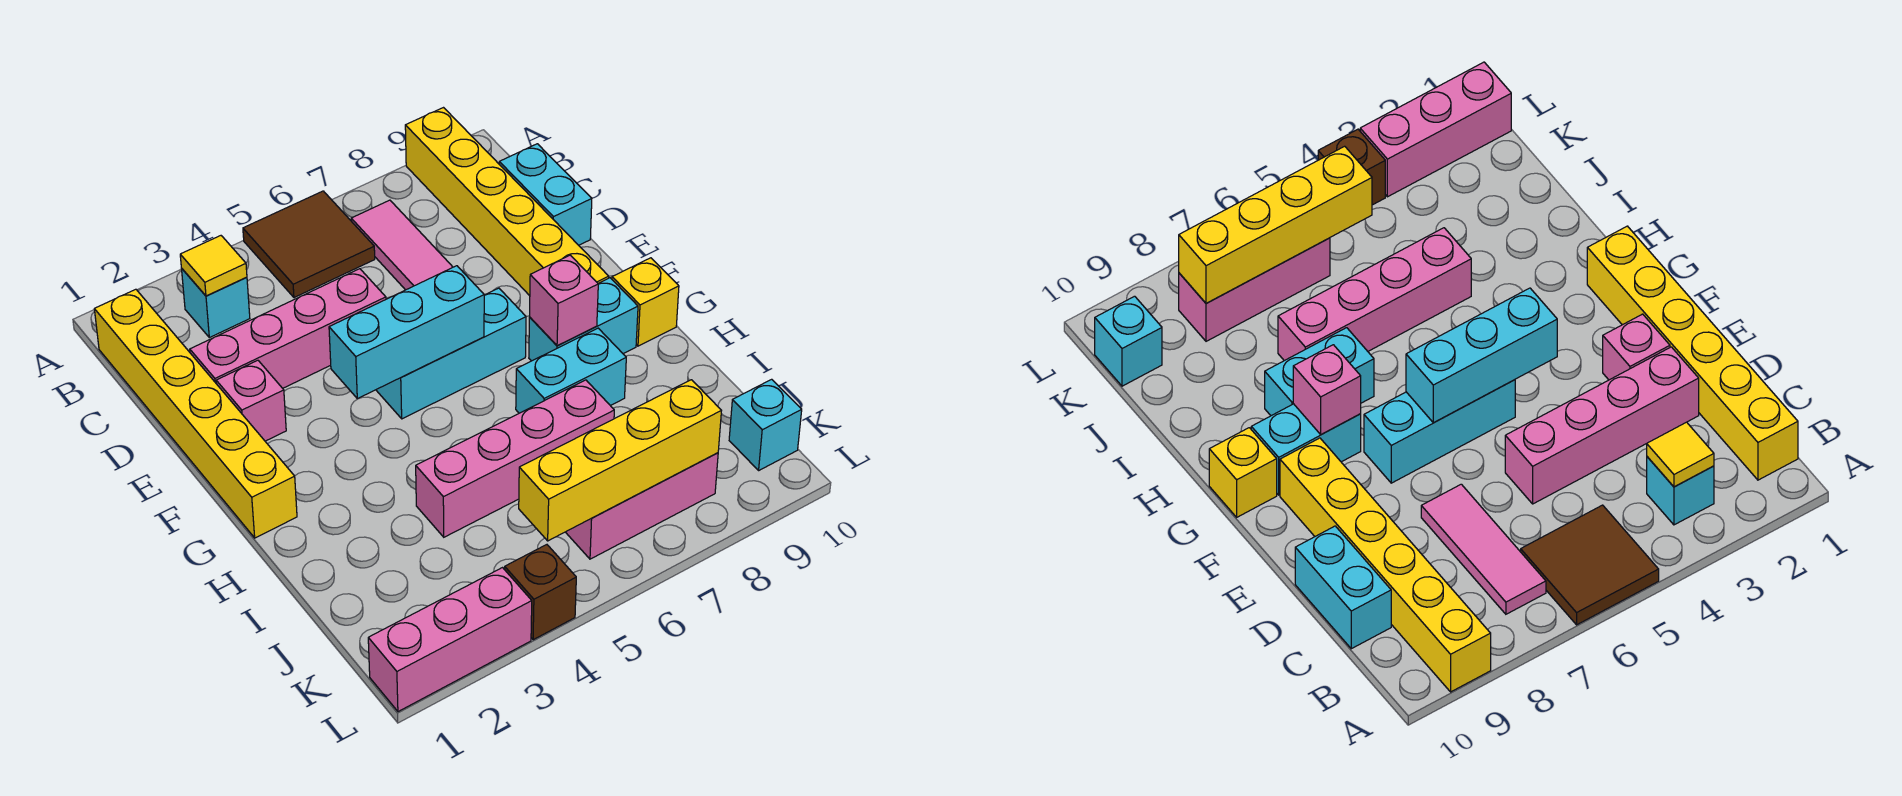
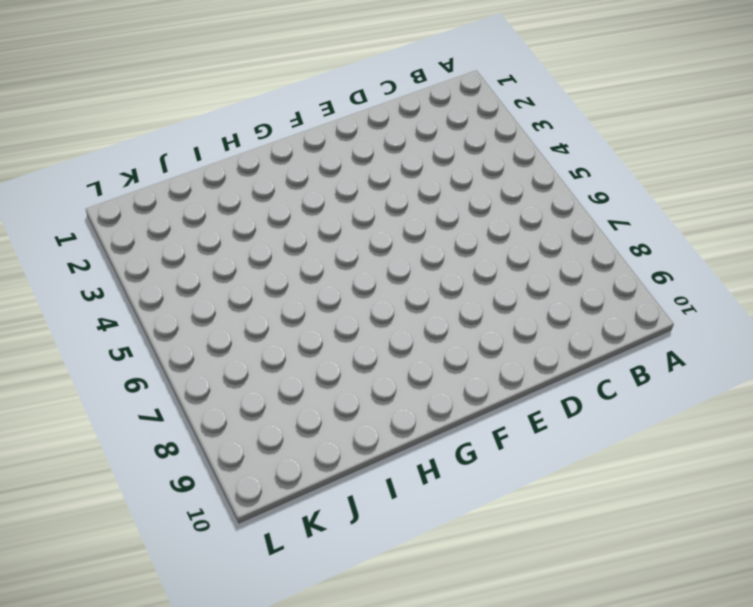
none -> brown 2x2 tile [243,191,375,298]
none -> yellow 1x6 brick [405,108,609,296]
none -> yellow 1x6 brick [94,289,297,538]

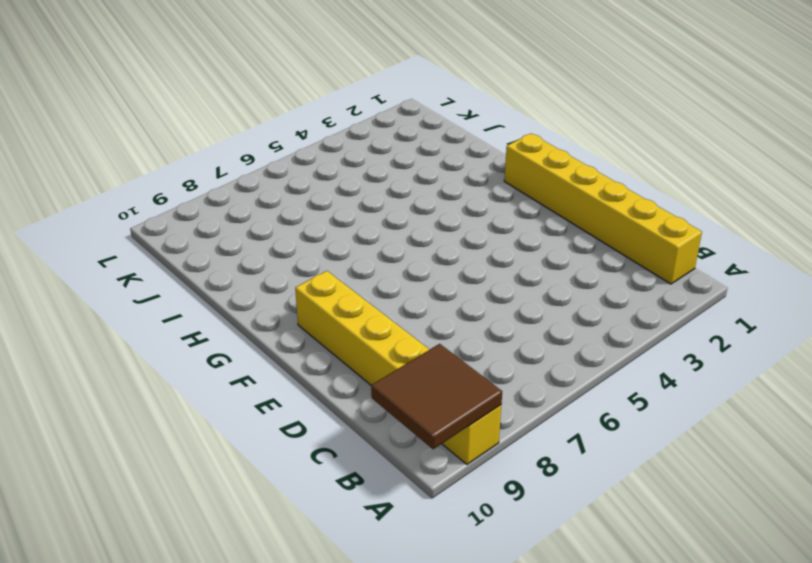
brown 2x2 tile [371,344,502,449] -> brown 2x2 tile moved to [243,191,375,298]
none -> cyan 1x1 brick [182,269,250,338]
none -> pink 1x3 tile [351,200,453,290]
none -> cyan 1x2 brick [499,144,592,245]

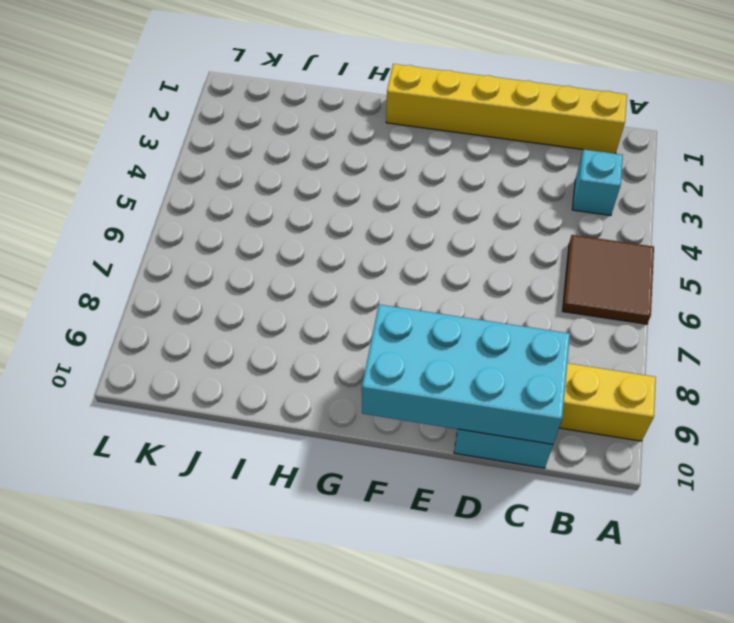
cyan 2x4 brick [362,304,570,444] -> none
none -> pink 1x3 tile [351,200,453,290]
none -> pink 1x4 brick [190,269,386,388]
none -> pink 1x1 brick [216,360,286,441]

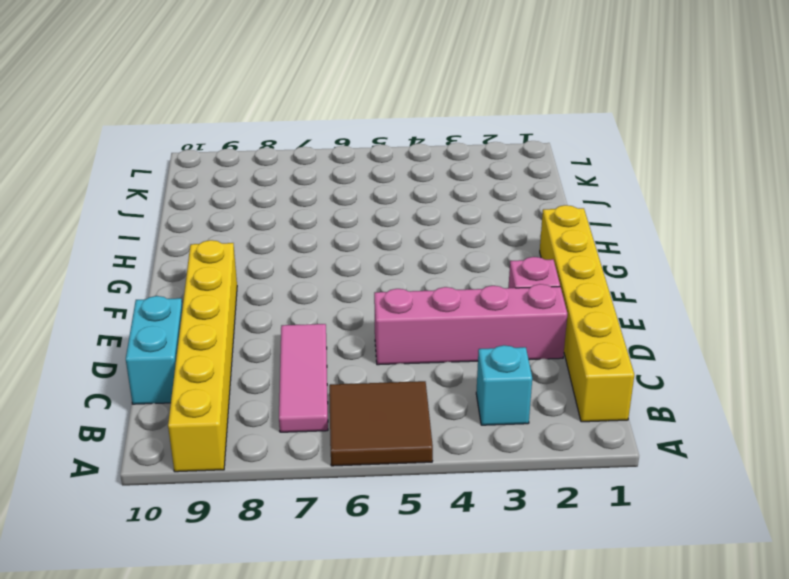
none -> cyan 1x3 brick [376,288,526,419]
none -> cyan 1x2 brick [529,278,638,361]
none -> yellow 1x1 brick [612,258,679,346]

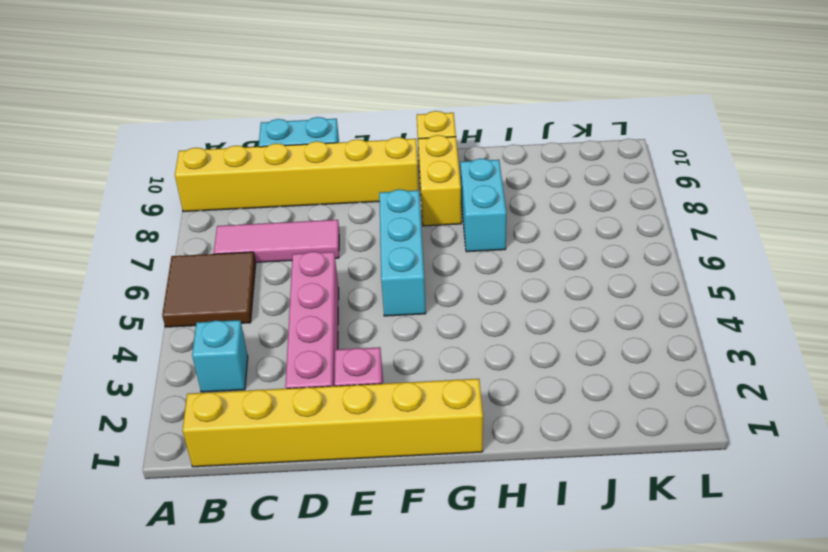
yellow 1x2 brick [418,135,461,226] -> cyan 1x2 brick [529,278,638,361]
none -> pink 1x4 brick [416,380,614,537]
none -> pink 1x3 brick [566,453,718,559]
none -> cyan 1x1 brick [729,379,802,470]

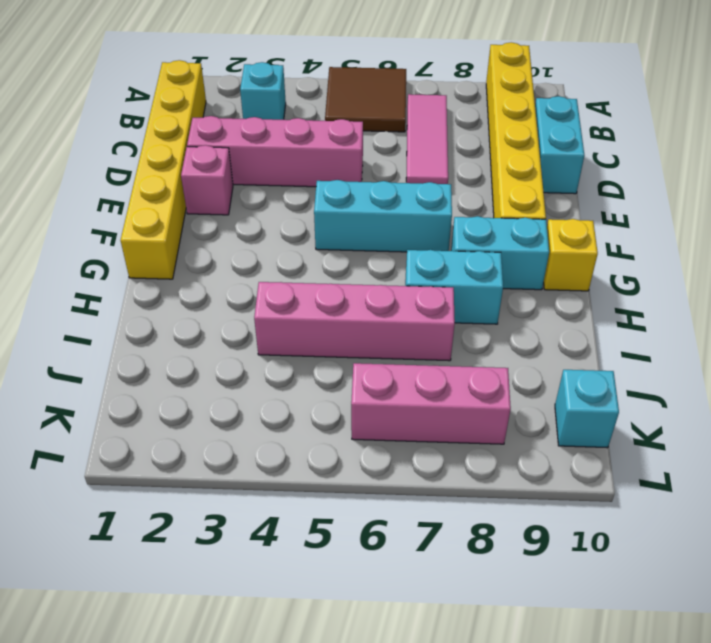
none -> pink 1x3 brick [368,568,532,712]
none -> brown 1x1 brick [505,545,576,640]
none -> yellow 1x1 tile [180,236,247,296]

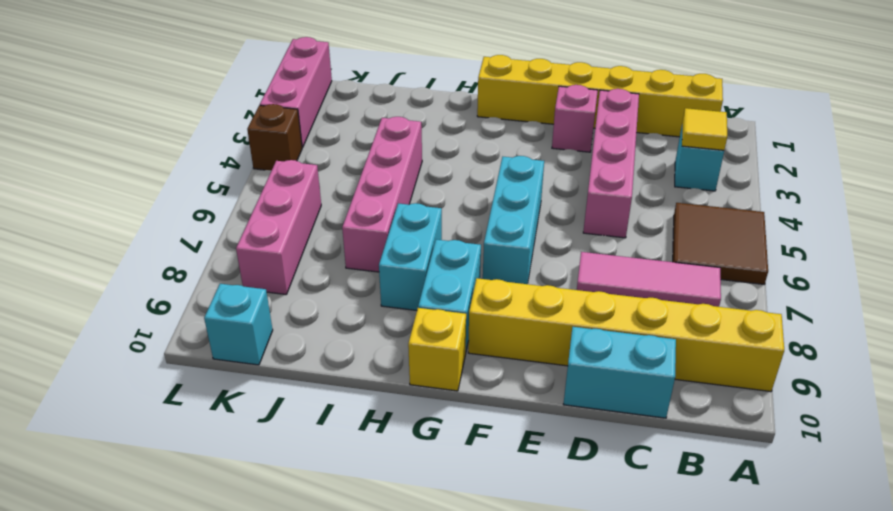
none -> cyan 1x3 brick [329,266,484,399]
none -> pink 1x1 brick [530,255,598,346]
none -> yellow 1x4 brick [519,380,721,541]

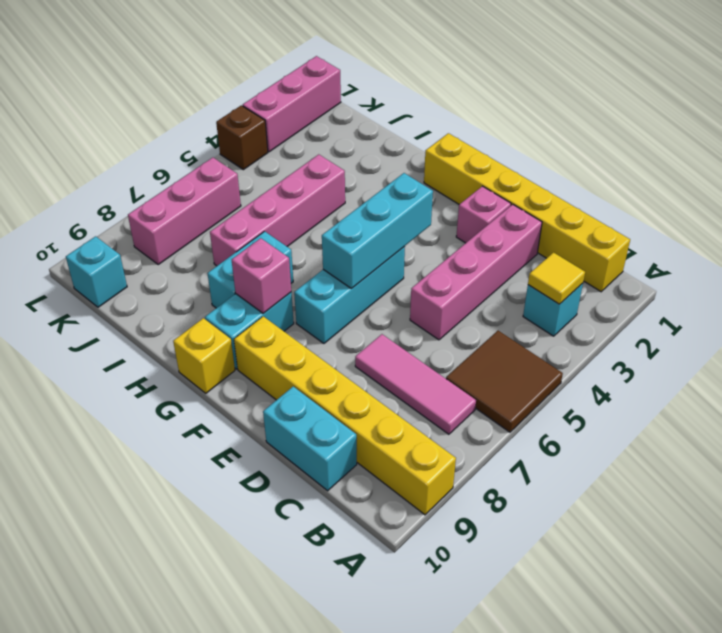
none -> yellow 1x4 brick [519,380,721,541]

